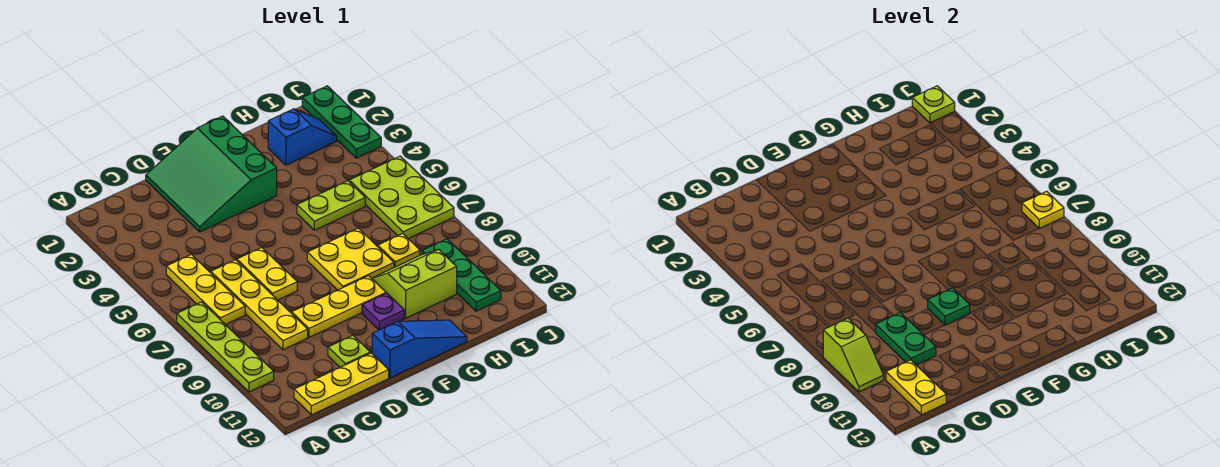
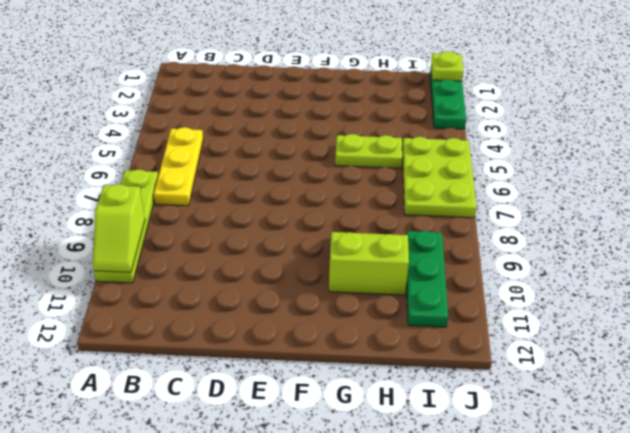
none -> yellow 1x3 plate [294,353,389,415]
none -> yellow 1x4 plate [211,260,308,350]
none -> green 3x3 slope [146,116,277,232]

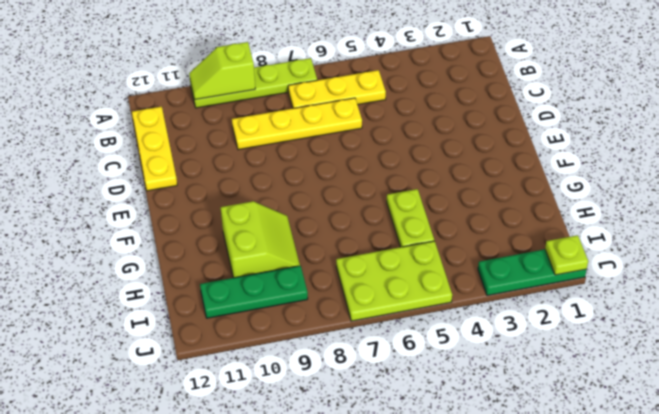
none -> green 3x3 slope [146,116,277,232]
none -> yellow 1x2 plate [237,247,297,300]
none -> yellow 1x3 plate [292,276,386,337]

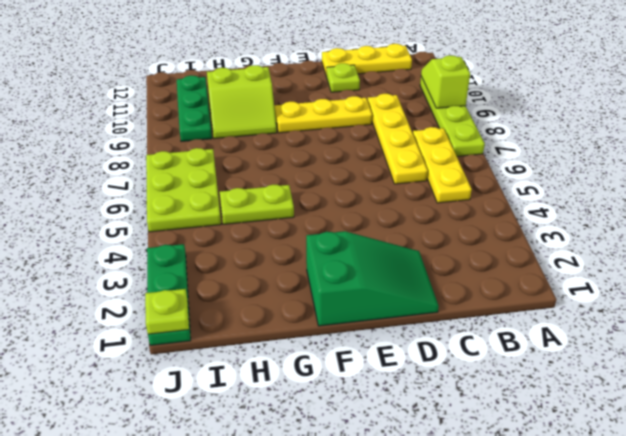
green 2x3 slope [306,231,439,326] -> green 3x3 slope [146,116,277,232]
none -> yellow 1x2 plate [237,247,297,300]
none -> blue 1x3 slope [372,320,467,378]
none -> yellow 2x2 plate [307,228,394,290]

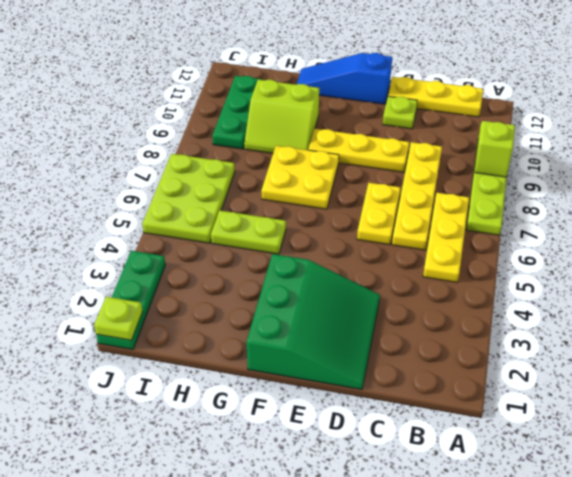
none -> purple 1x1 plate [362,293,404,330]
none -> blue 1x2 slope [268,109,337,165]
none -> yellow 1x1 plate [378,234,420,267]

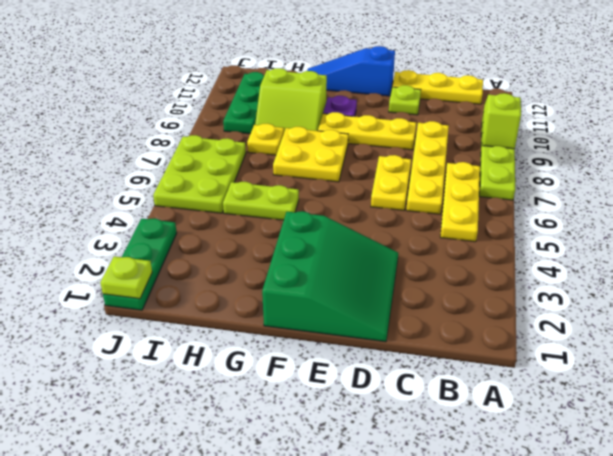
none -> blue 1x2 slope [268,109,337,165]
none -> yellow 1x2 plate [886,360,946,415]
none -> green 1x2 plate [875,312,936,365]

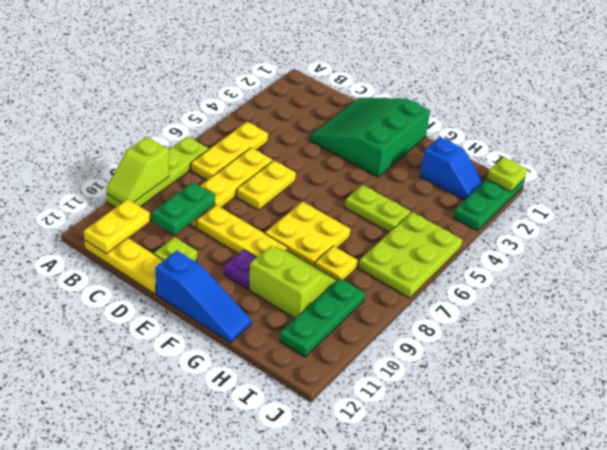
none -> green 1x1 plate [928,288,970,325]
none -> yellow 1x1 plate [1022,191,1064,229]

